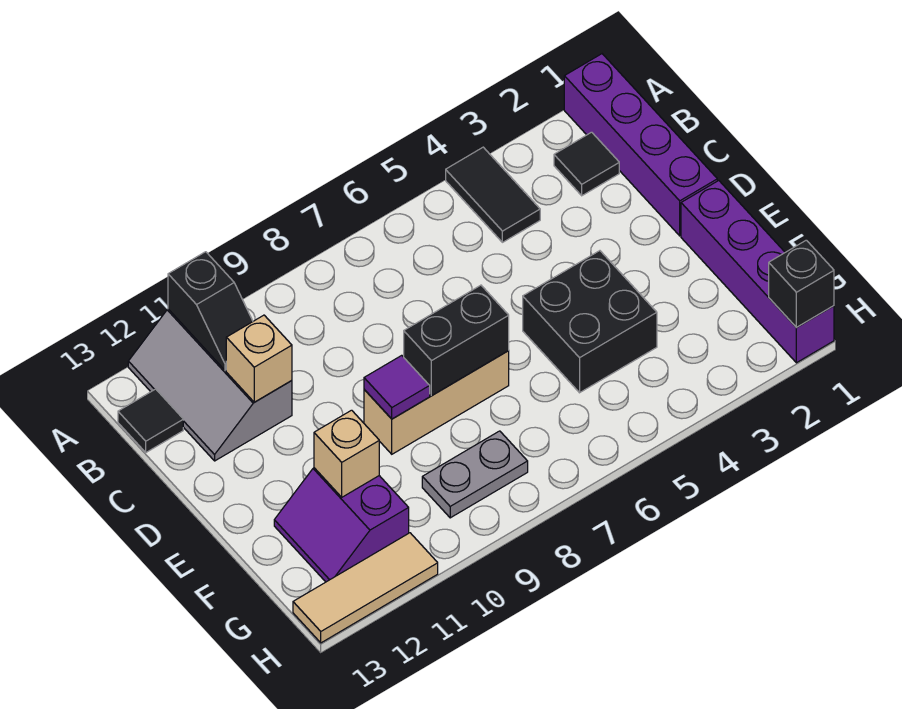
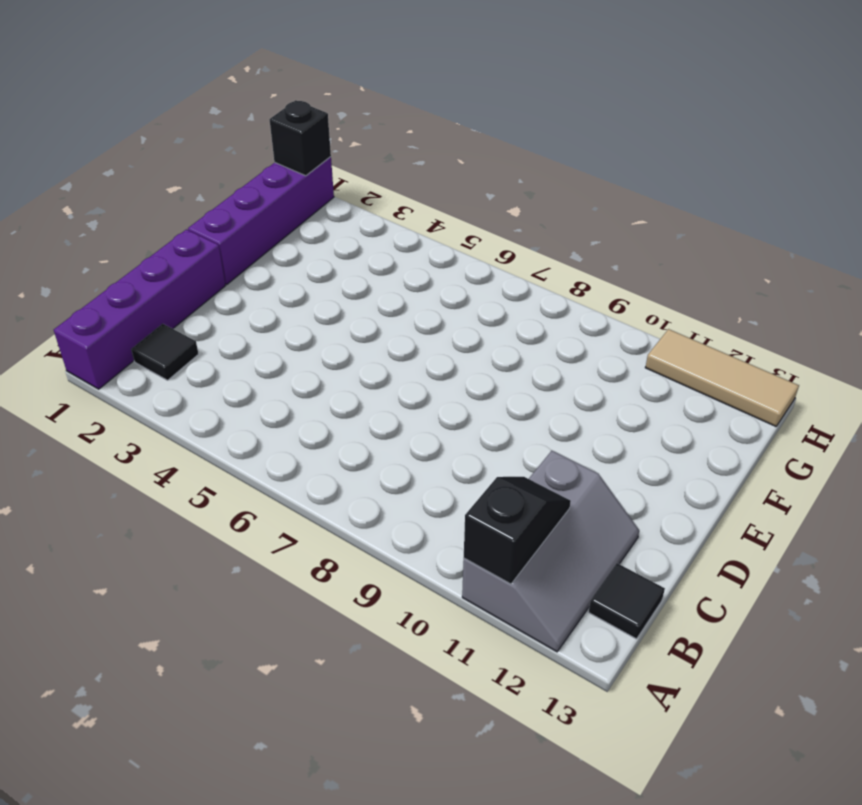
none -> black 1x2 tile [446,147,540,242]
none -> black 2x2 brick [523,251,657,393]
none -> tan 1x3 brick [364,351,509,454]

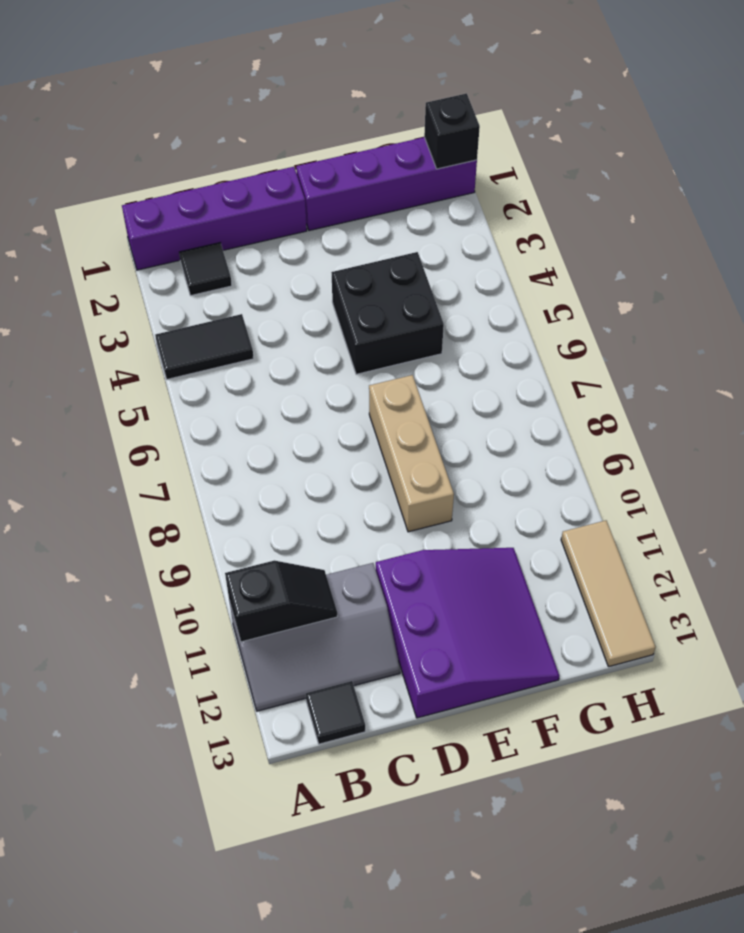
purple 3x3 slope [376,548,559,718] -> purple 2x2 slope [274,468,409,582]
none -> grey 1x2 plate [422,431,528,518]
none -> tan 1x1 brick [226,315,292,402]
none -> black 1x2 brick [404,285,509,396]

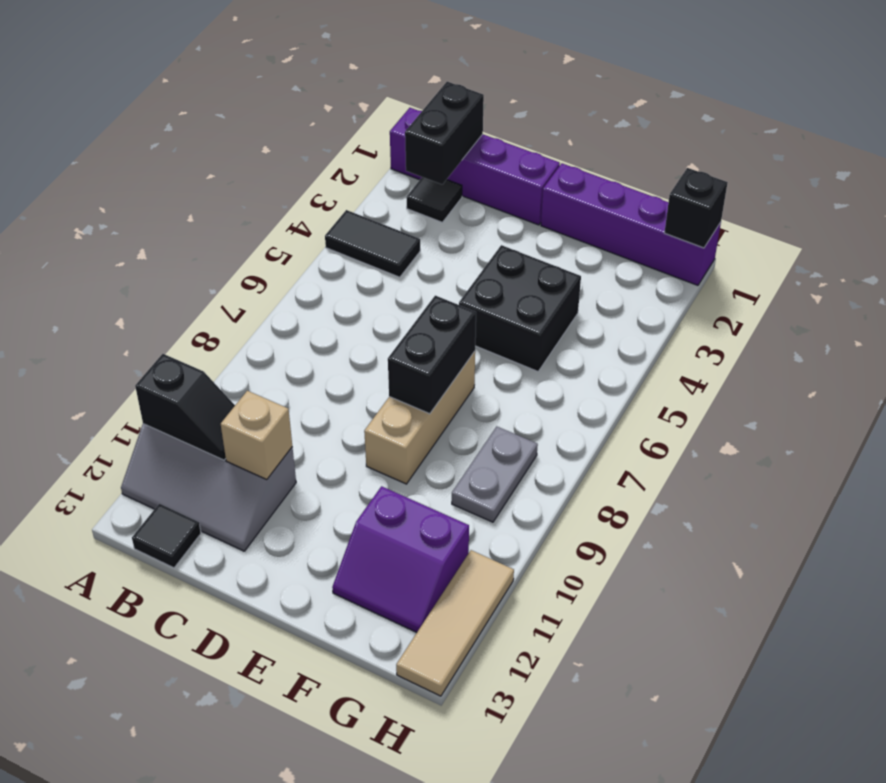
black 1x2 brick [405,82,484,184] -> none
none -> purple 1x1 tile [364,355,430,419]
none -> tan 1x1 brick [314,410,379,497]

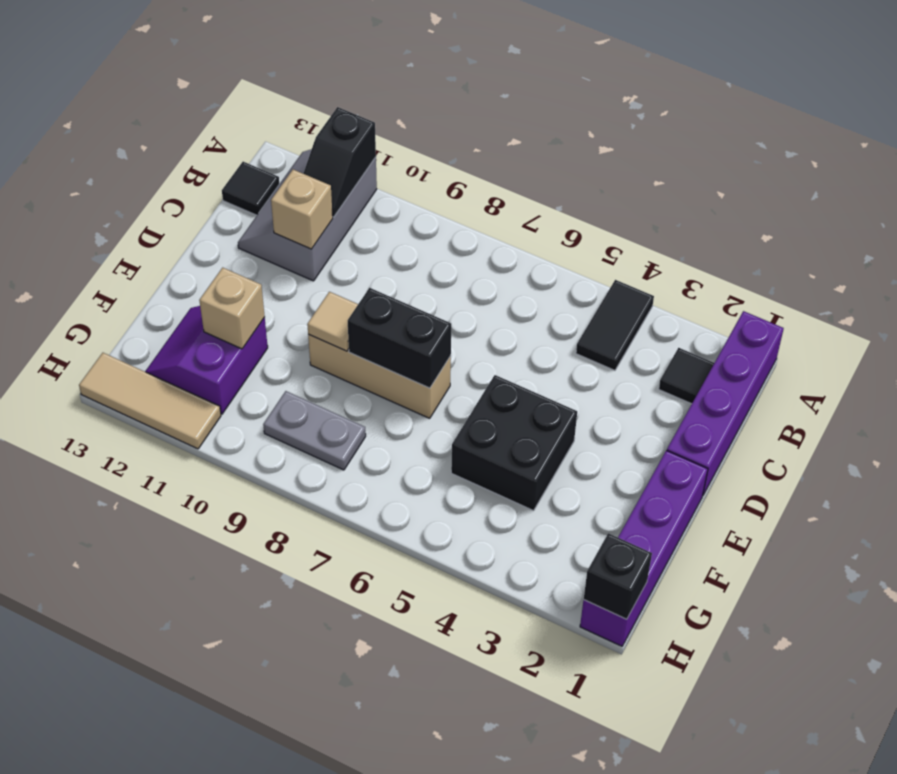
tan 1x1 tile [307,292,358,351] -> purple 1x1 tile [364,355,430,419]

